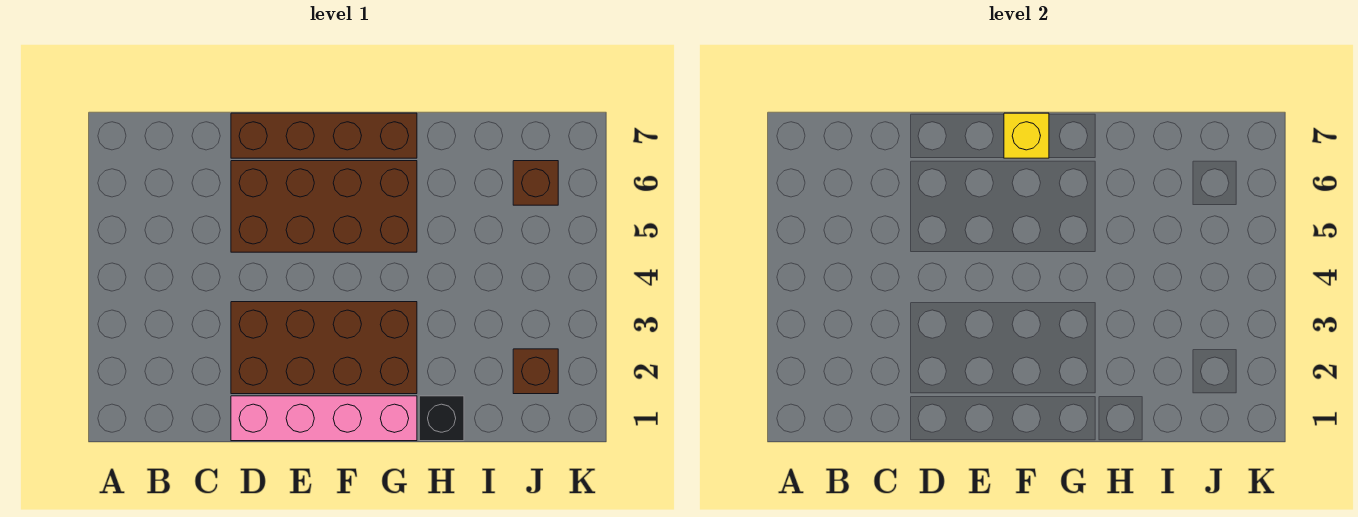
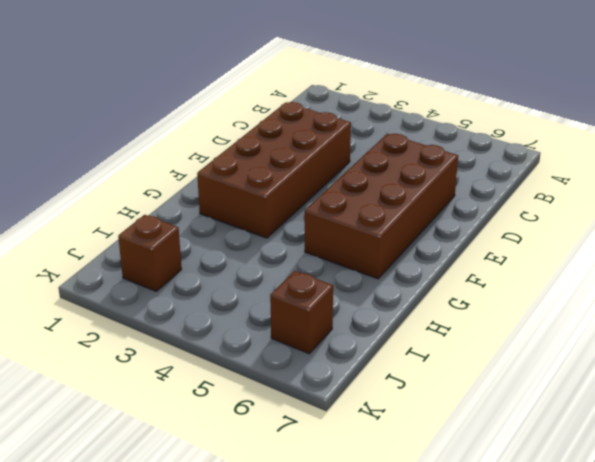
none -> pink 1x4 brick [231,396,417,441]
none -> brown 1x4 brick [231,113,417,158]

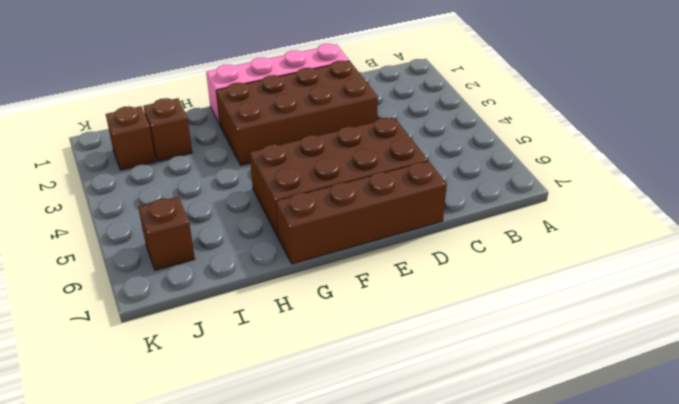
brown 1x1 brick [143,98,192,161] -> none
none -> black 1x1 brick [419,396,464,441]
none -> yellow 1x1 brick [1004,113,1049,158]

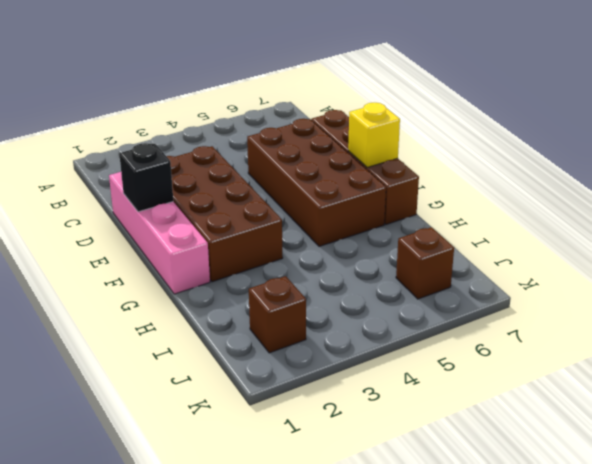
black 1x1 brick [119,143,173,212] -> black 1x1 brick moved to [419,396,464,441]

